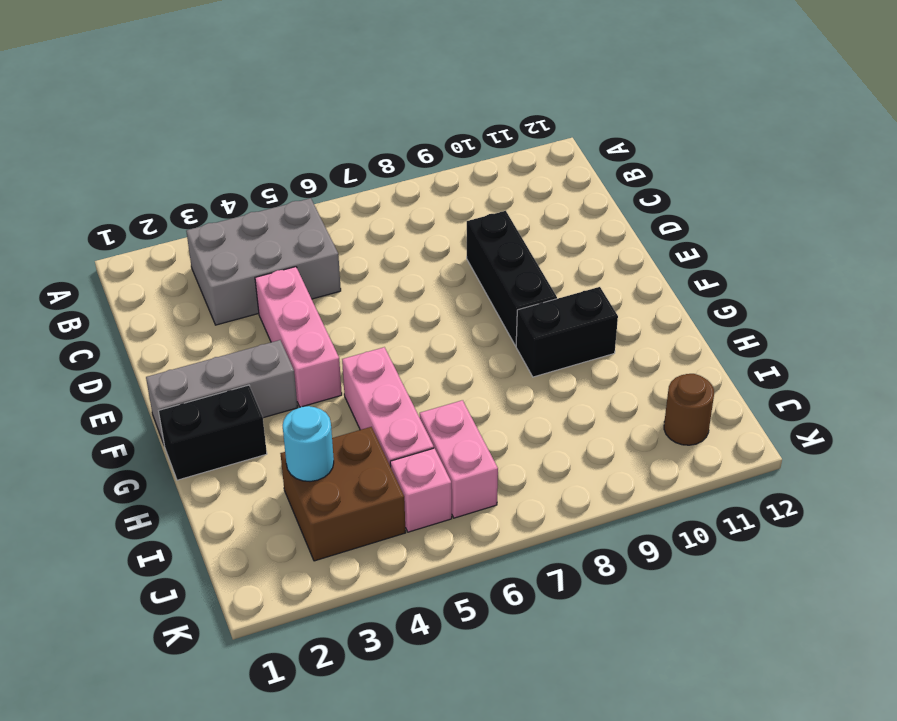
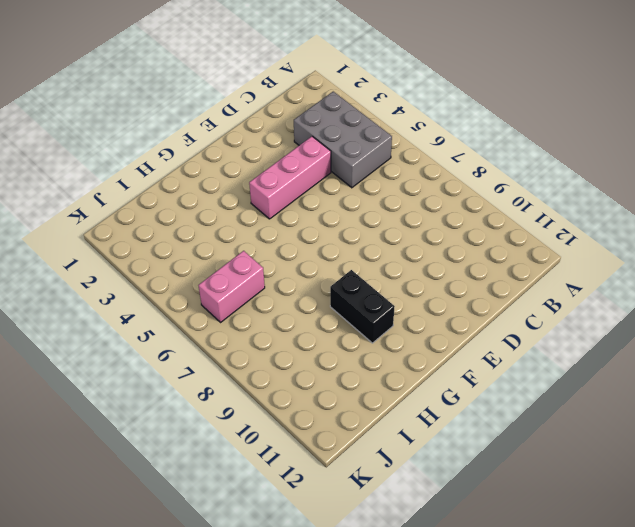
none -> black 1x3 brick [467,211,557,346]
none -> grey 1x3 brick [146,340,298,444]
none -> black 1x2 brick [159,385,267,480]

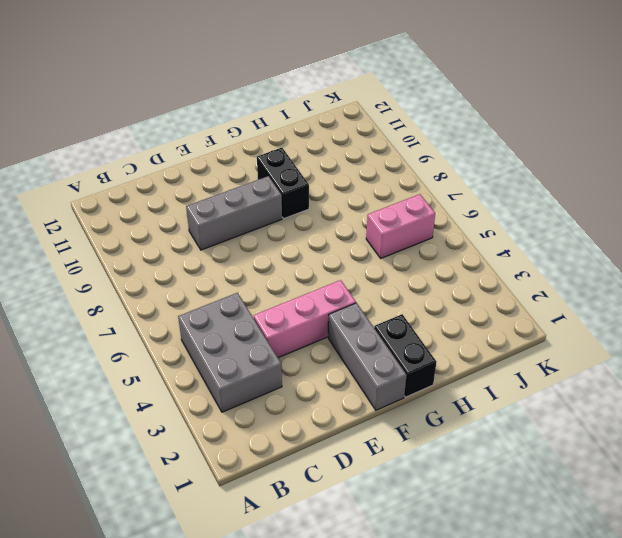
grey 1x3 brick [186,176,282,250] -> black 1x3 brick [467,211,557,346]
none -> pink 1x3 brick [342,347,434,467]
none -> brown 2x2 brick [280,427,406,561]
none -> pink 1x1 brick [390,448,452,532]

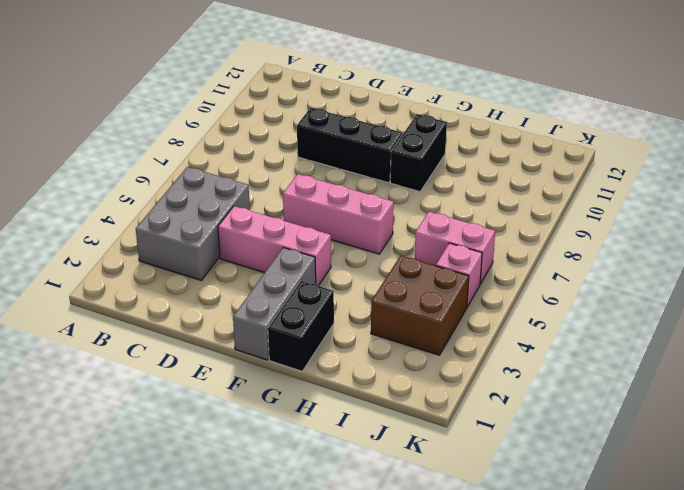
pink 1x3 brick [283,174,394,254] -> pink 1x3 brick moved to [342,347,434,467]
none -> brown 1x1 round brick [664,374,714,445]
none -> cyan 1x1 round brick [283,406,334,481]

